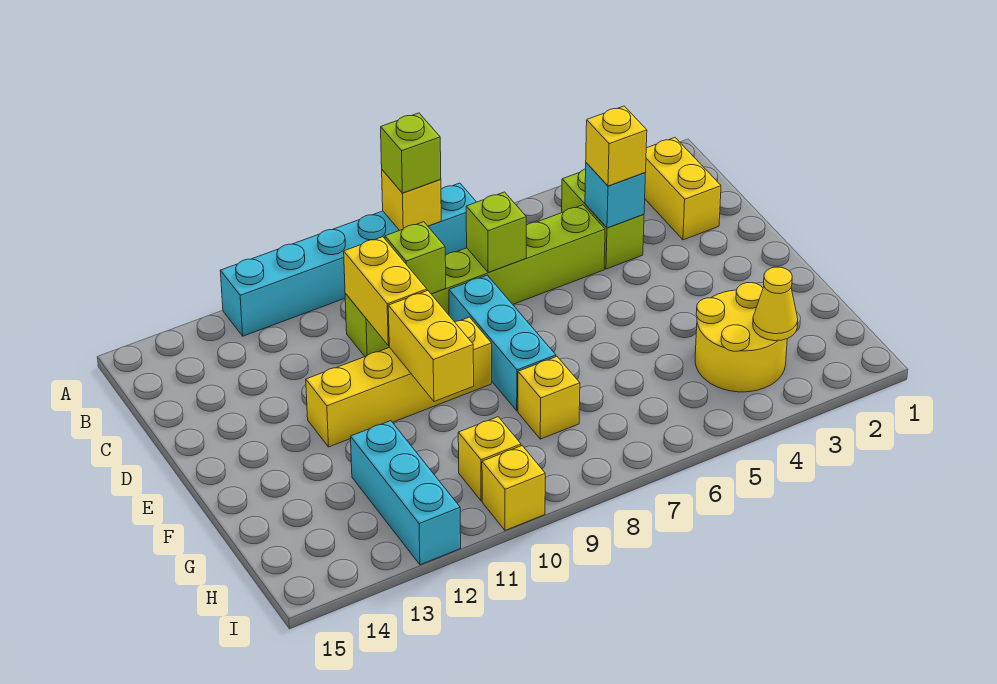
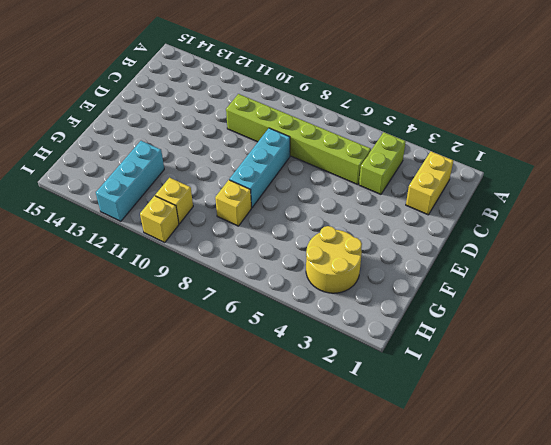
none -> cyan 1x6 brick [220,183,476,336]
none -> yellow 1x4 brick [306,317,492,447]
none -> yellow 1x1 brick [382,170,441,231]

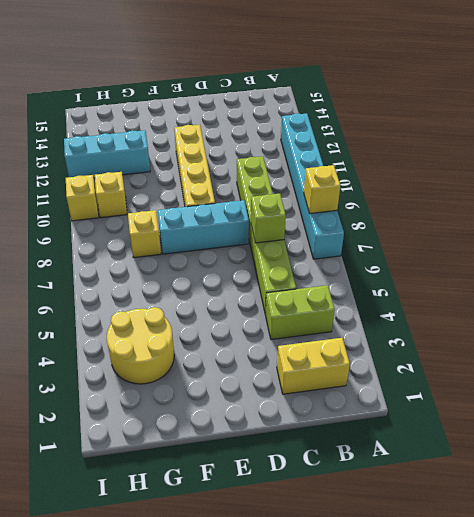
none -> cyan 1x1 brick [585,163,645,228]
none -> lime 1x1 brick [385,222,446,294]
none -> yellow 1x2 brick [344,237,427,345]

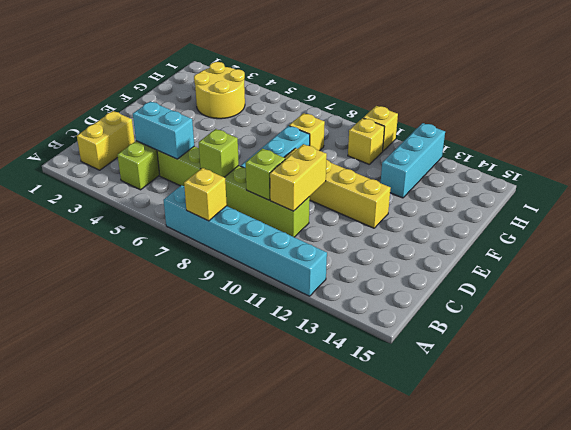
cyan 1x2 brick [133,101,194,159] -> cyan 1x1 brick [585,163,645,228]
none -> yellow 1x2 brick [388,291,474,401]
none -> yellow 1x1 cone [753,267,798,341]
none -> lime 1x1 brick [381,113,441,193]

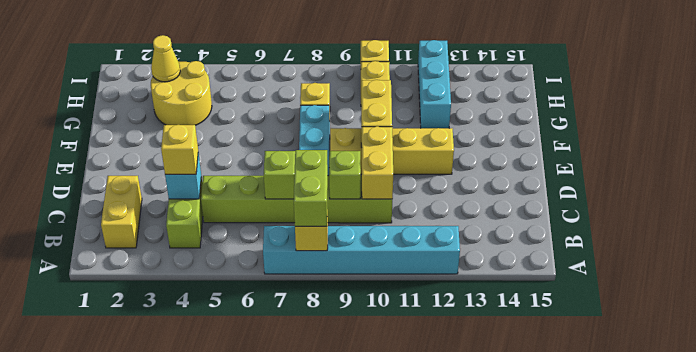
lime 1x2 brick [294,150,328,226] -> lime 1x1 brick [381,113,441,193]

